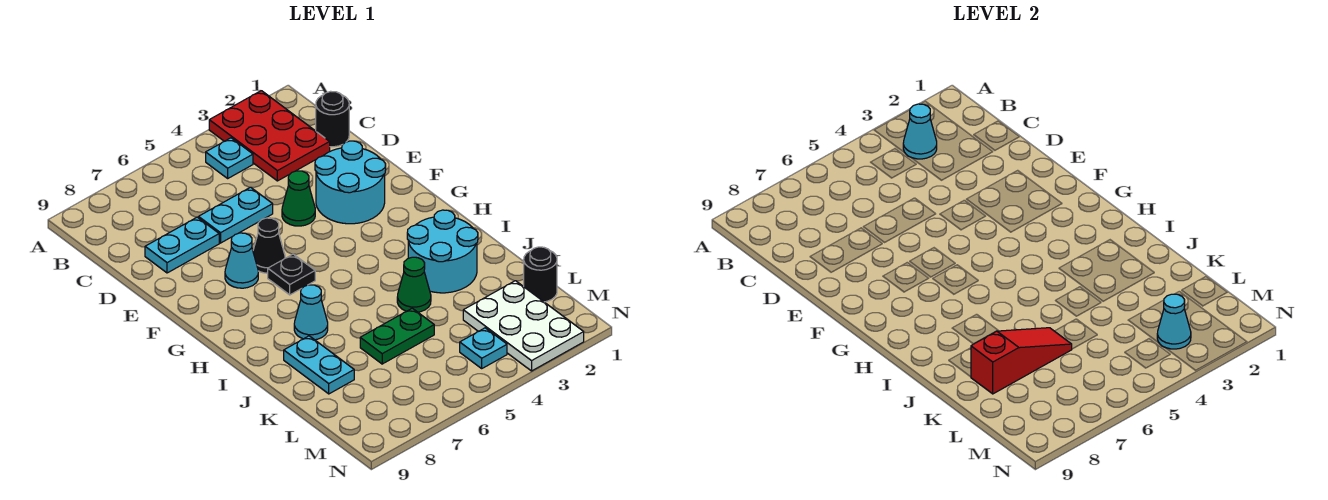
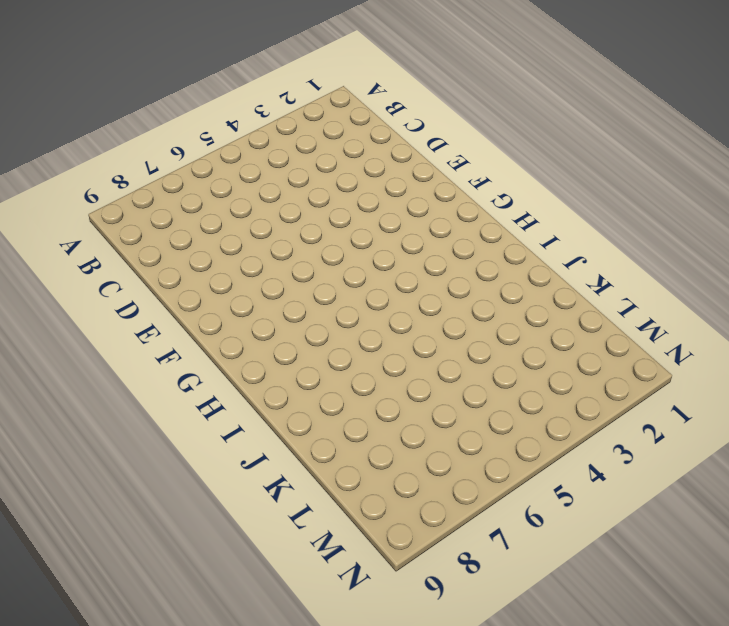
none -> red 2x3 plate [209,91,330,181]
none -> cyan 1x1 plate [206,138,253,178]
none -> black 1x1 round brick [316,91,349,147]

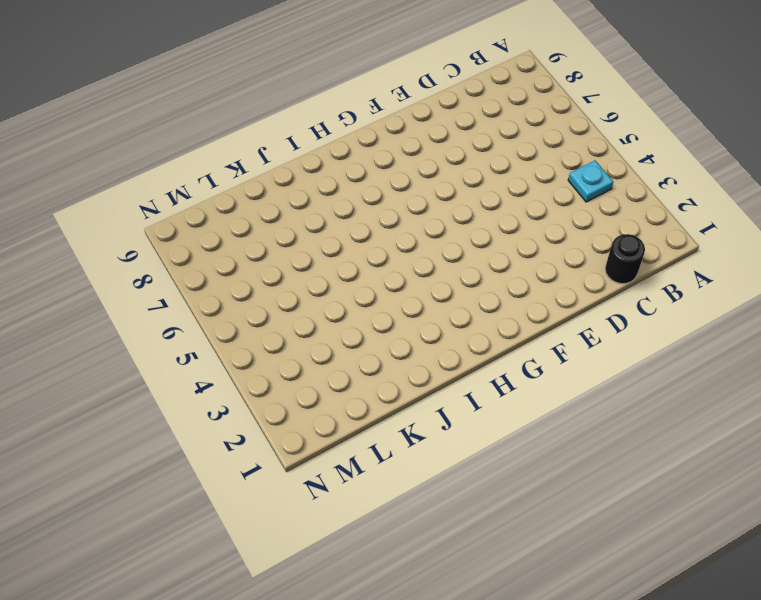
none -> red 2x3 plate [209,91,330,181]
none -> cyan 1x2 plate [199,187,273,243]
none -> cyan 1x2 plate [145,217,219,273]

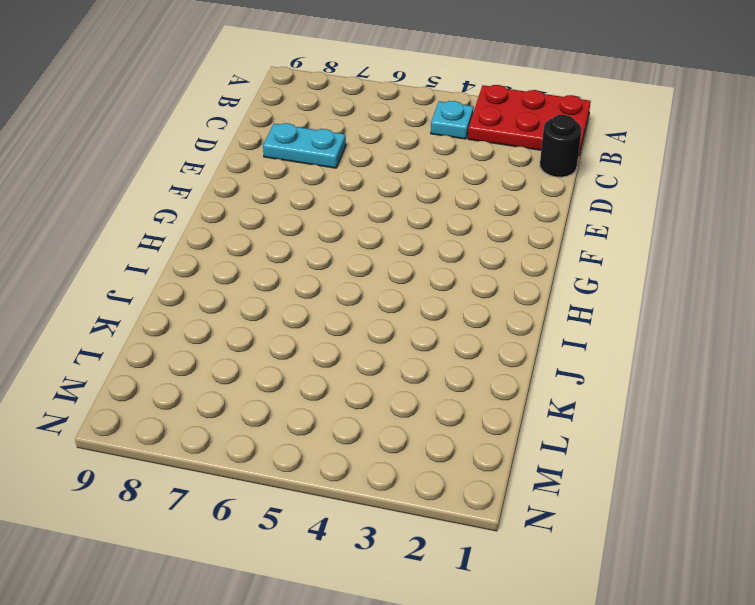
red 2x3 plate [468,85,591,156] -> red 2x3 plate turned to [209,91,330,181]
none -> cyan 1x2 plate [199,187,273,243]
none -> cyan 2x2 round brick [315,141,386,224]
none -> green 1x1 cone [282,171,315,226]

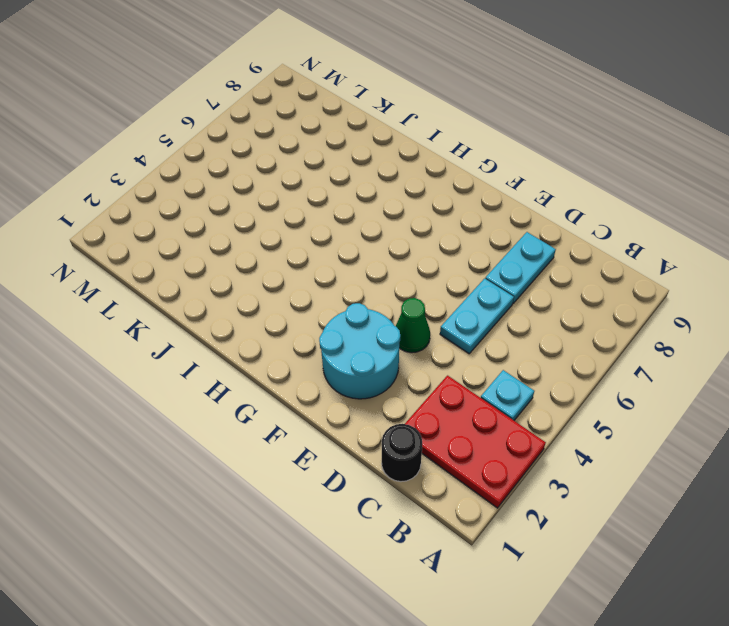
none -> black 1x1 cone [253,218,285,273]
none -> cyan 1x1 cone [225,233,258,288]
none -> black 1x1 plate [268,254,315,295]

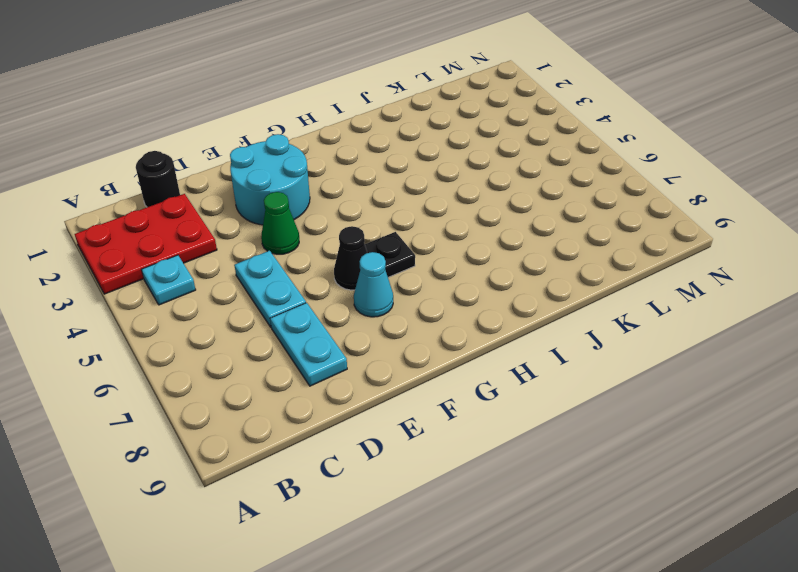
none -> cyan 2x2 round brick [407,210,478,293]
none -> cyan 1x1 cone [294,285,328,340]
none -> green 1x1 cone [397,257,431,312]

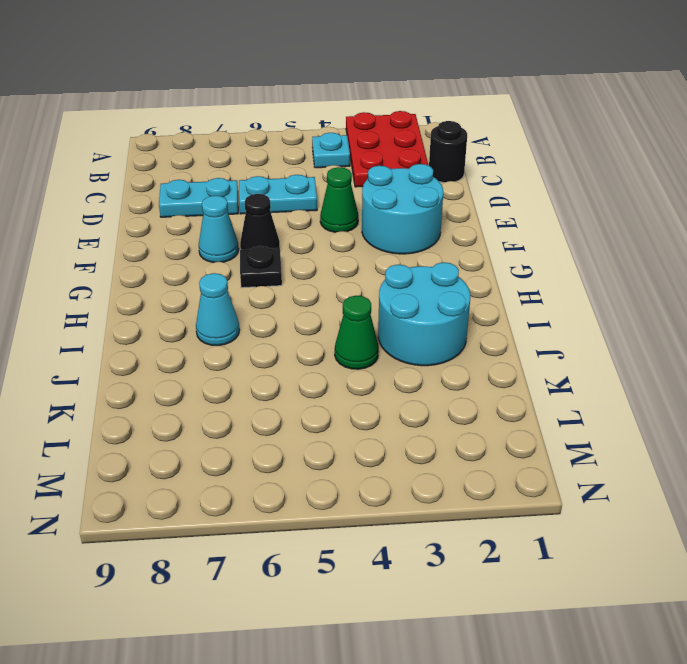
none -> cyan 1x2 plate [284,336,354,394]
none -> green 1x2 plate [360,308,434,364]
none -> black 1x1 round brick [524,247,557,302]

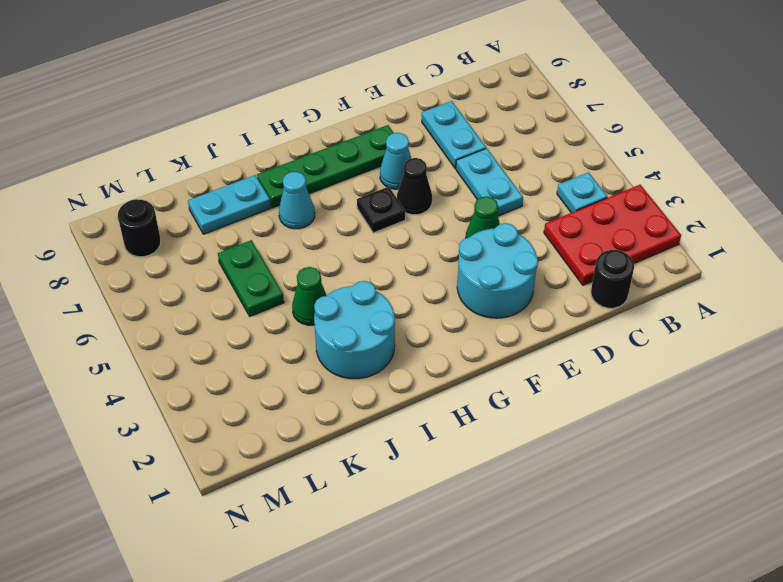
green 1x4 plate [257,125,393,208] -> none
black 1x1 round brick [118,199,161,257] -> black 1x1 round brick moved to [524,247,557,302]
none -> white 2x3 plate [463,281,584,371]
none -> cyan 1x1 plate [460,328,507,368]
none -> cyan 1x1 cone [903,104,937,159]

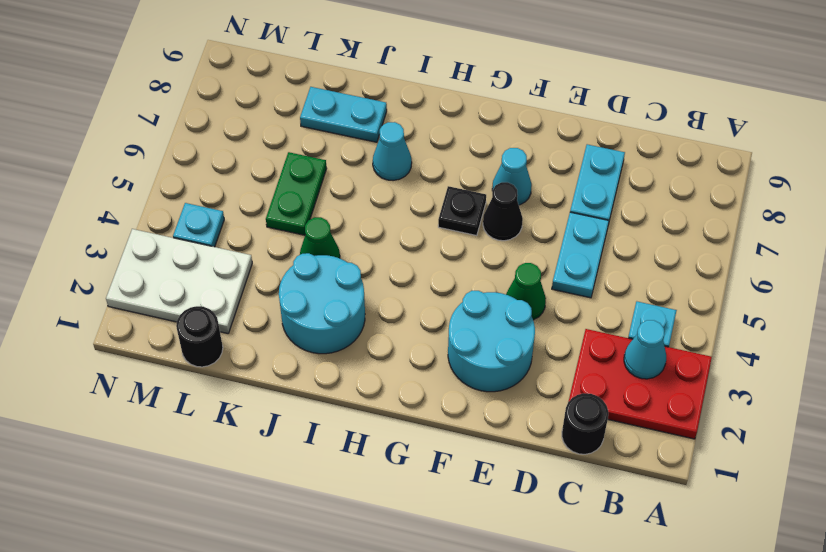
none -> red 1x3 slope [971,328,1072,394]
none -> cyan 1x1 cone [1157,294,1191,349]

